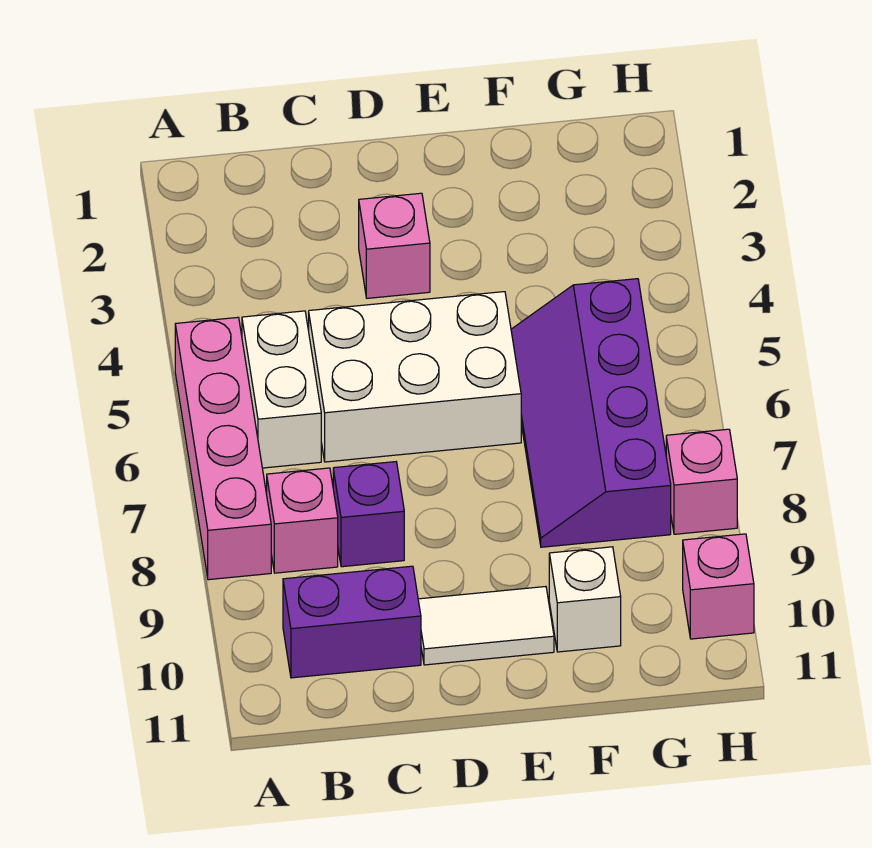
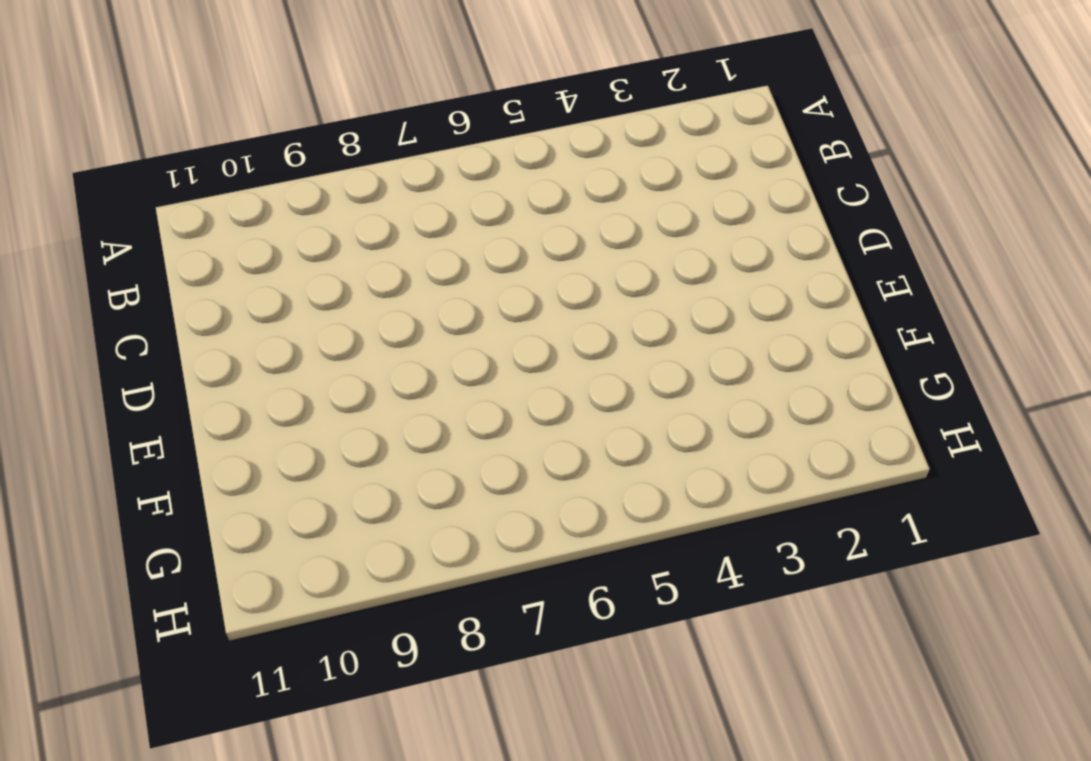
none -> pink 1x4 brick [175,317,271,580]
none -> white 1x2 brick [242,311,321,468]
none -> pink 1x1 brick [267,468,338,573]

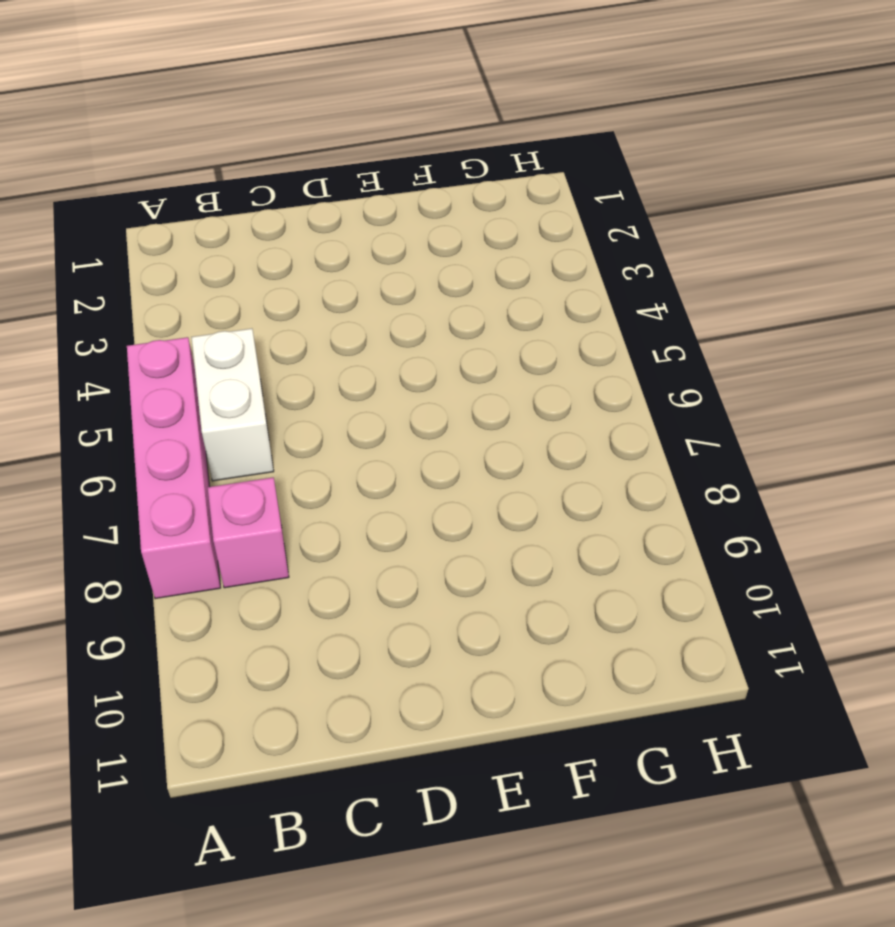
none -> purple 1x2 brick [283,566,421,678]
none -> white 2x3 brick [309,292,521,462]
none -> purple 1x1 brick [333,462,404,567]

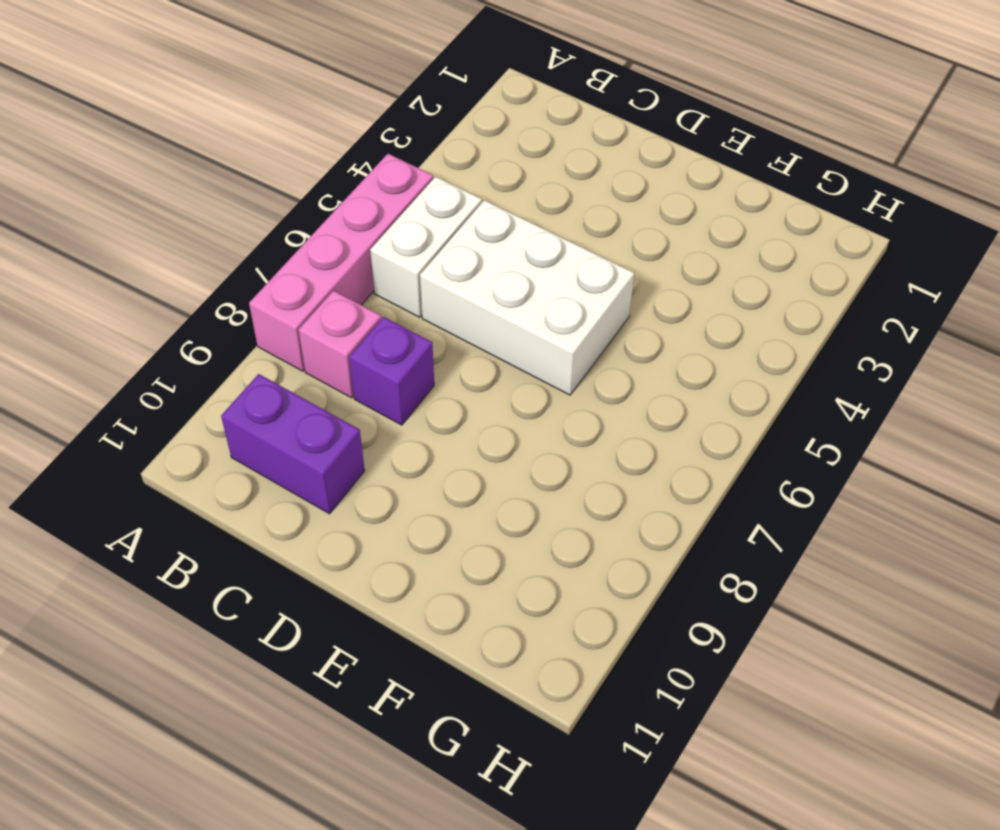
none -> pink 1x1 brick [359,193,430,298]
none -> white 1x2 tile [418,587,554,665]
none -> purple 2x4 slope [511,279,671,547]

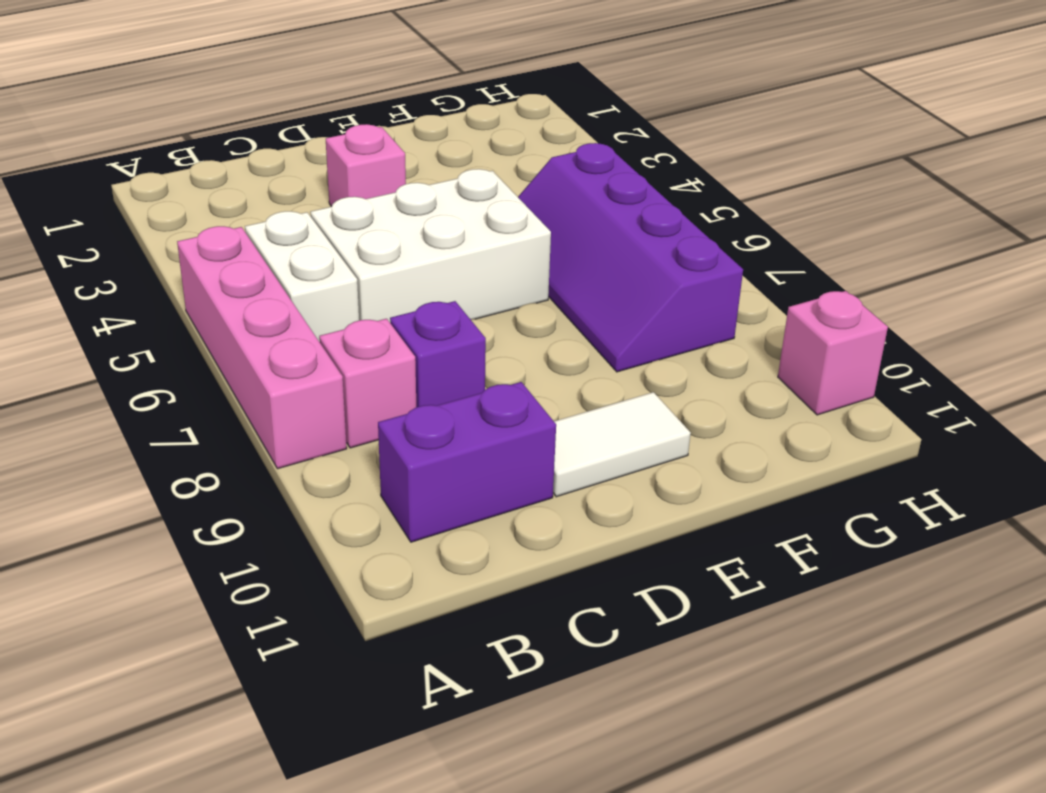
none -> white 1x1 brick [549,547,621,652]
none -> pink 1x1 brick [666,429,737,534]

